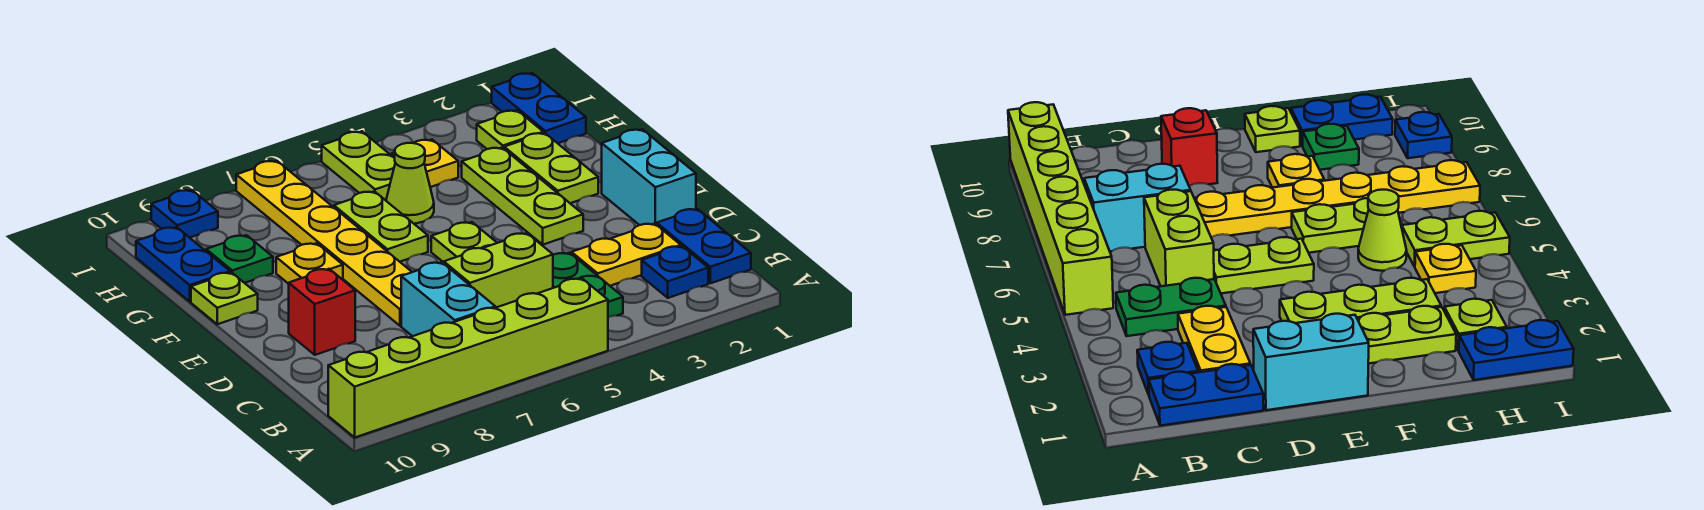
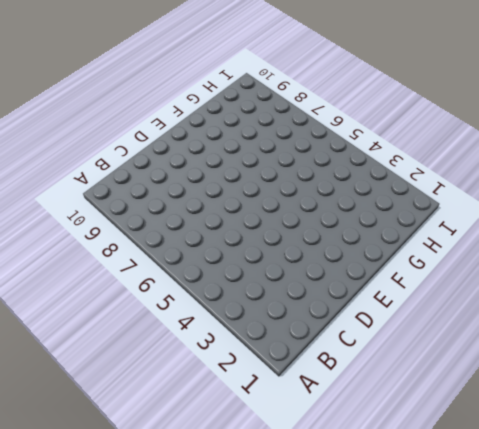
none -> lime 1x6 brick [328,278,608,437]
none -> blue 1x2 plate [657,209,751,283]
none -> blue 1x1 plate [642,246,708,298]

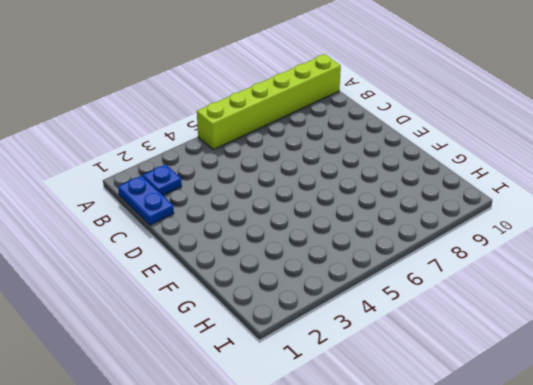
none -> green 1x2 plate [553,253,623,317]
none -> cyan 1x2 brick [401,262,495,336]
none -> yellow 1x2 plate [572,224,681,286]

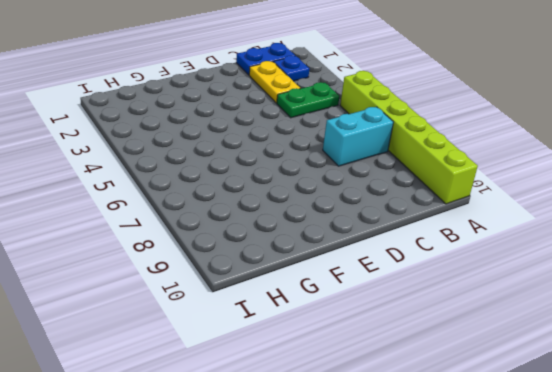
none -> lime 1x2 brick [444,233,553,308]
none -> cyan 1x2 brick [602,129,696,225]
none -> lime 1x2 plate [431,222,497,262]

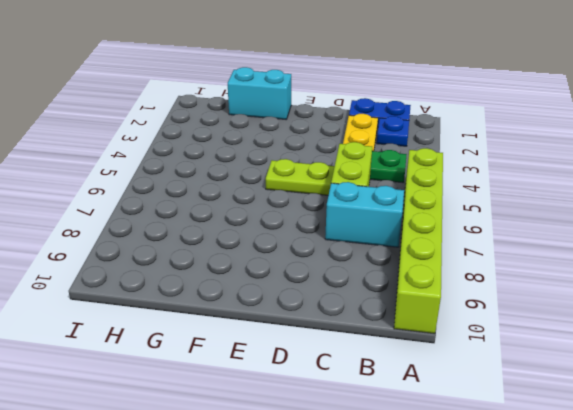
cyan 1x2 brick [228,67,291,119] -> cyan 1x2 brick moved to [602,129,696,225]
none -> yellow 1x6 plate [236,161,412,326]
none -> red 1x1 brick [289,269,355,355]
none -> lime 1x3 plate [462,148,583,245]

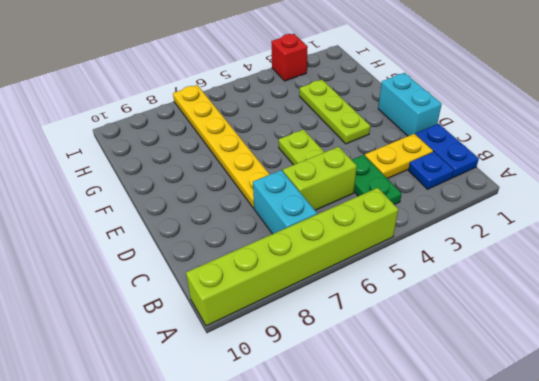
red 1x1 brick [271,34,308,81] -> red 1x1 brick moved to [289,269,355,355]
none -> lime 1x2 plate [504,133,598,203]
none -> lime 1x2 plate [334,191,428,262]
none -> yellow 1x1 plate [276,243,343,284]

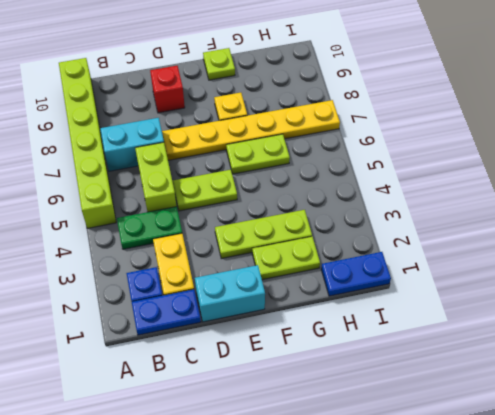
none -> lime 1x1 cone [386,143,434,224]
none -> green 1x1 plate [206,235,273,283]
none -> blue 1x2 plate [136,227,230,302]

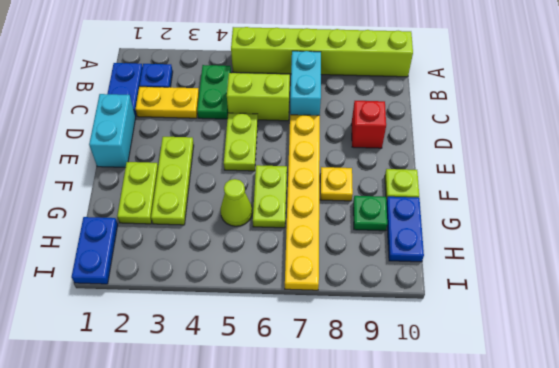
none -> lime 1x1 plate [477,110,543,149]
none -> yellow 1x1 plate [392,140,458,187]
none -> lime 1x2 plate [322,132,395,200]

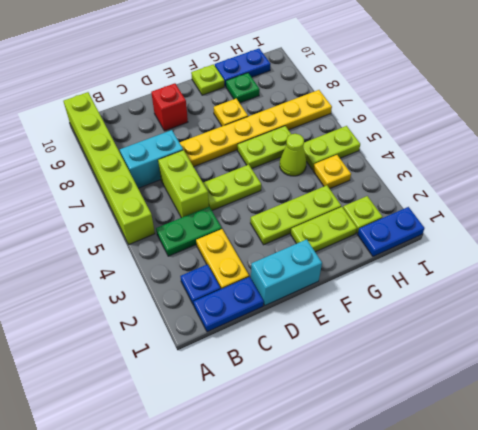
none -> blue 1x1 plate [151,190,218,238]

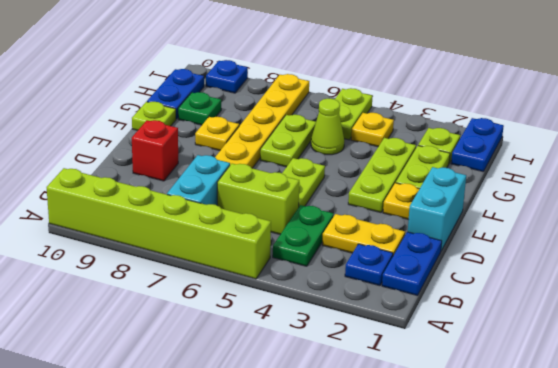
yellow 1x1 plate [383,183,419,220] -> none

